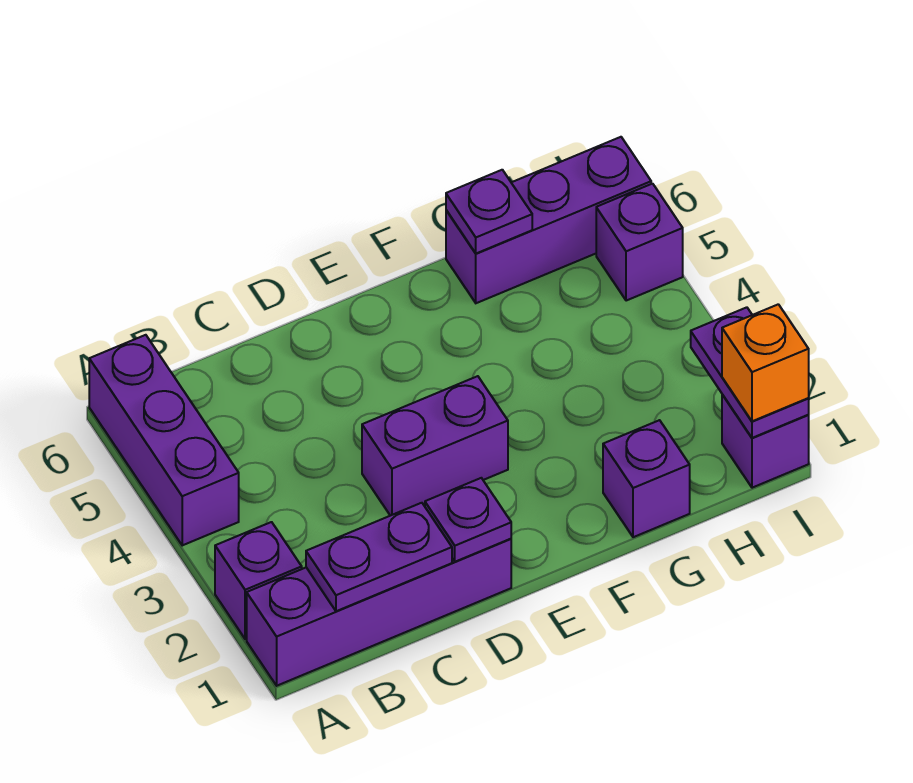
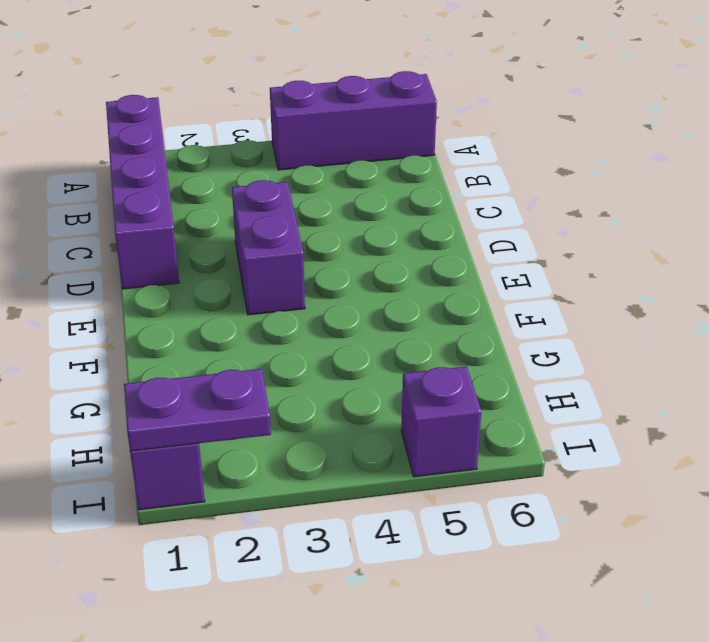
none -> purple 1x1 brick [215,522,302,639]
none -> purple 1x1 brick [603,420,690,537]
none -> purple 1x3 brick [446,137,651,303]

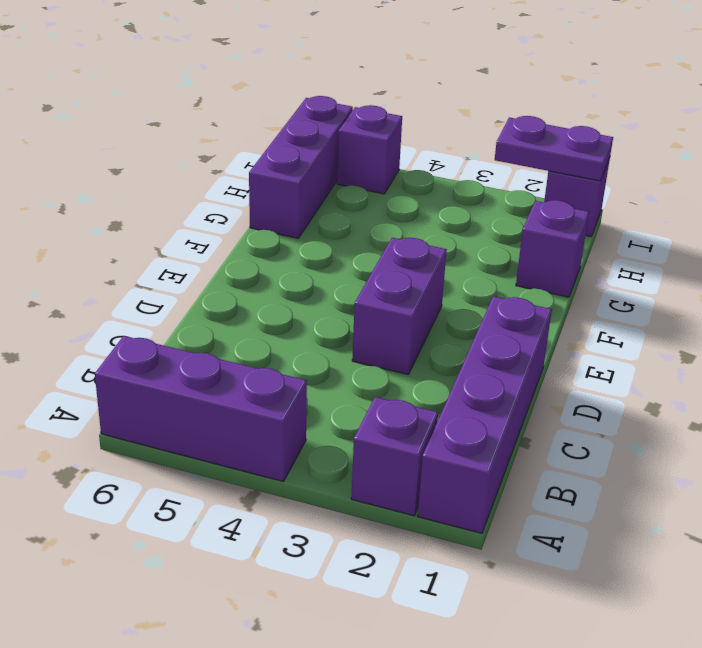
none -> purple 1x2 plate [306,503,452,611]
none -> purple 1x1 plate [425,478,511,562]
none -> purple 1x1 plate [446,170,532,253]

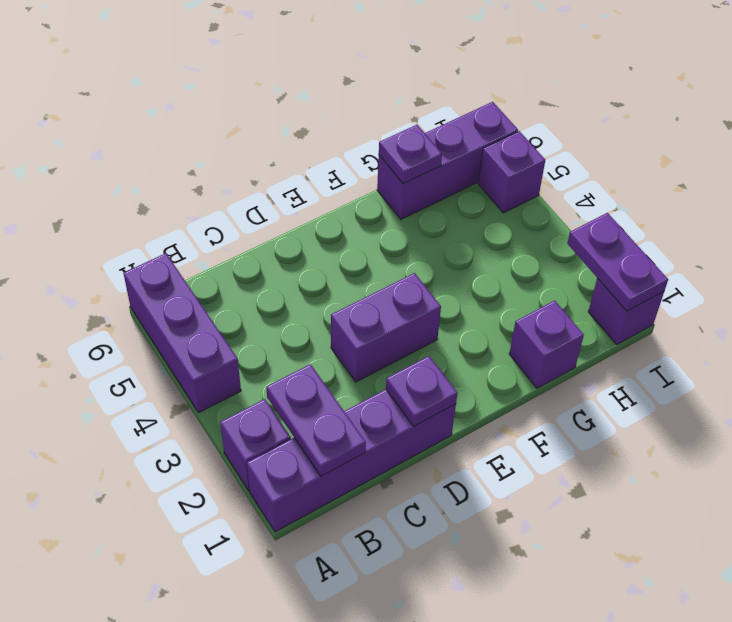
purple 1x2 plate [266,364,366,476] -> purple 1x2 plate turned to [306,503,452,611]
none -> orange 1x1 brick [722,304,809,421]

